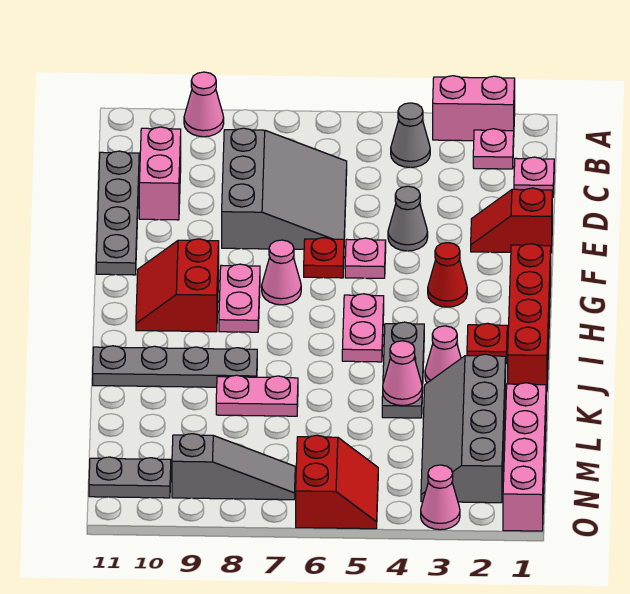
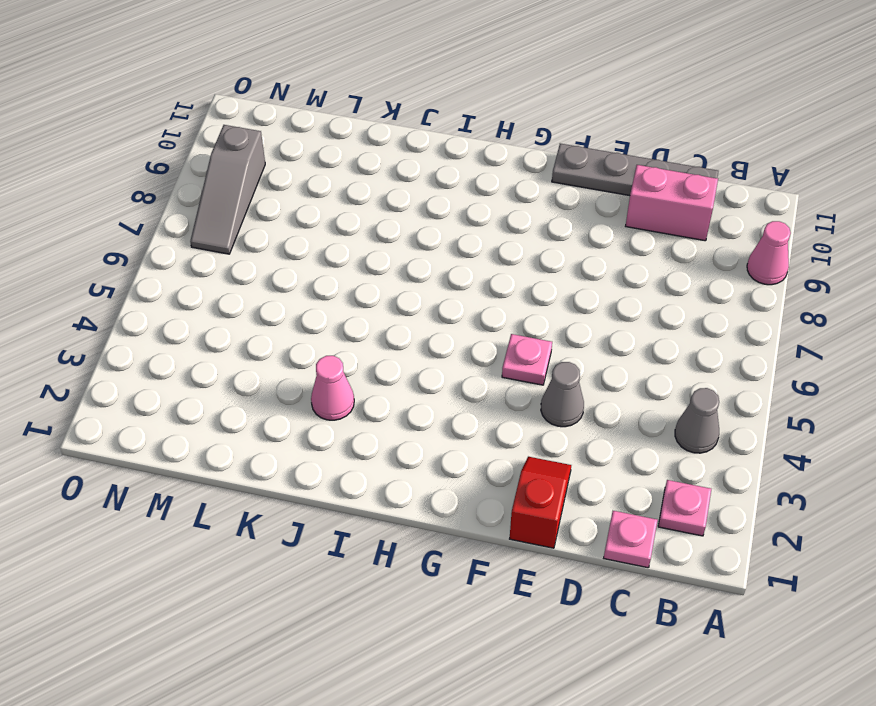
none -> pink 1x2 brick [433,76,515,141]
none -> grey 3x3 slope [222,128,347,249]
none -> red 1x1 plate [304,238,344,278]
none -> red 1x4 brick [508,244,551,392]

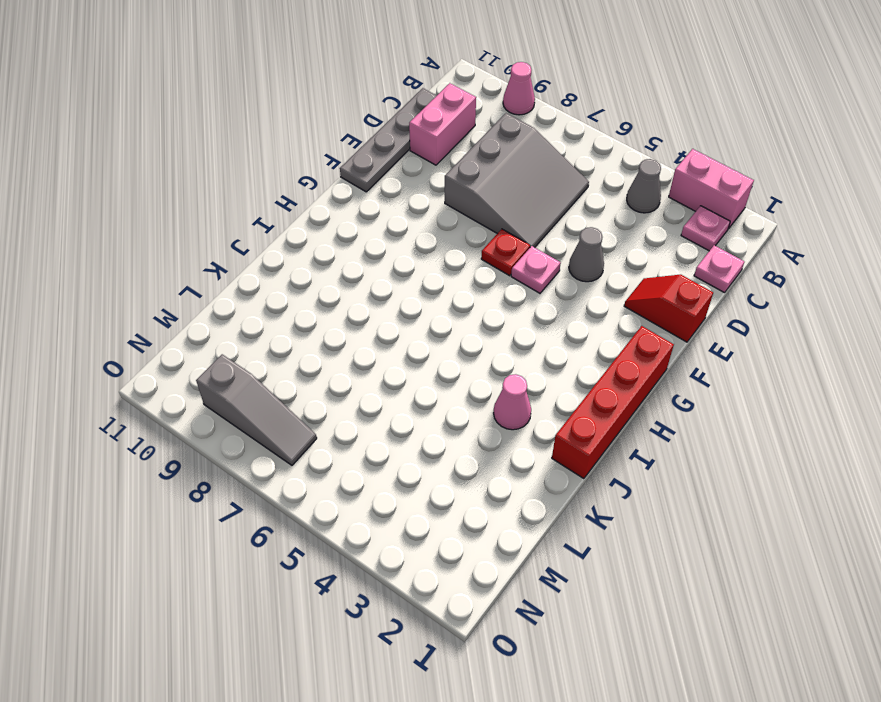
none -> red 1x1 cone [428,243,467,307]
none -> pink 1x1 cone [262,240,301,305]
none -> pink 1x2 plate [219,264,260,332]
none -> red 2x2 slope [136,239,219,332]

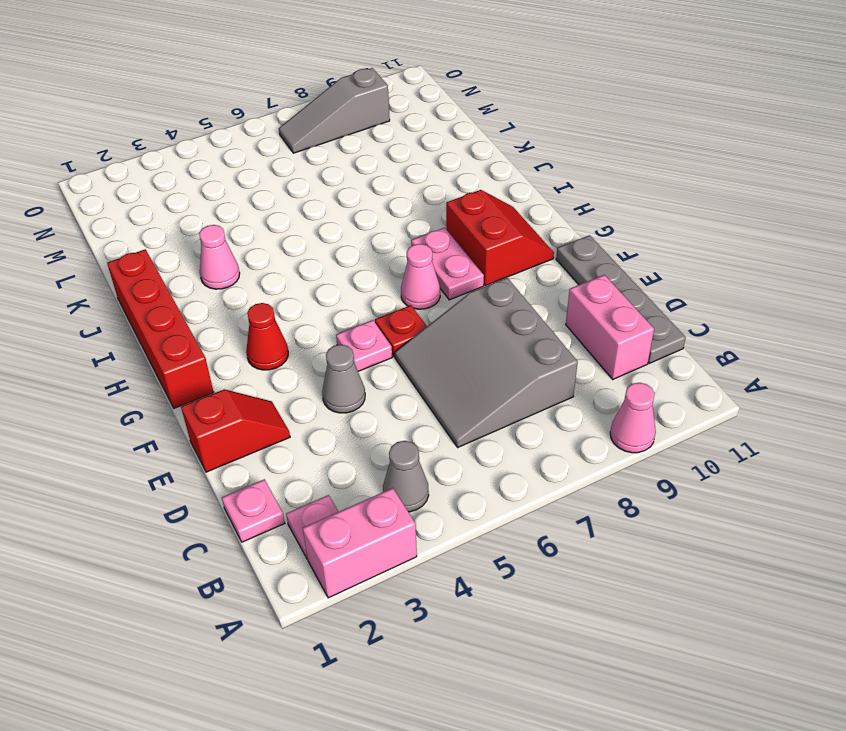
none -> pink 1x2 plate [342,294,384,362]
none -> red 1x1 plate [467,323,507,363]
none -> grey 1x3 plate [382,322,424,418]
none -> grey 1x4 plate [93,346,257,387]

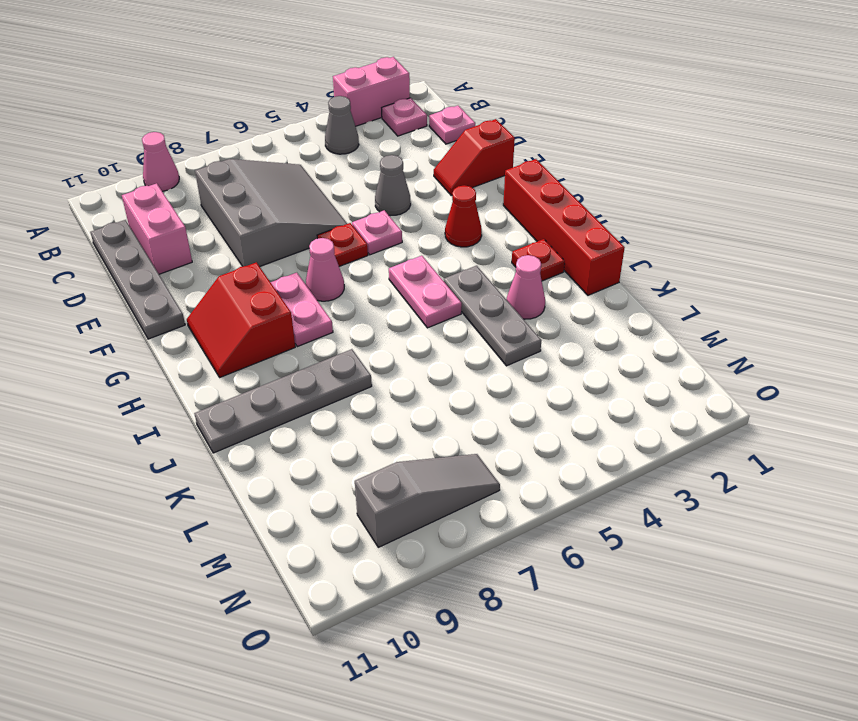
none -> grey 2x4 slope [421,354,506,503]
none -> pink 1x2 plate [216,375,298,416]
none -> pink 1x4 brick [503,383,546,531]
none -> red 2x2 slope [296,435,378,529]

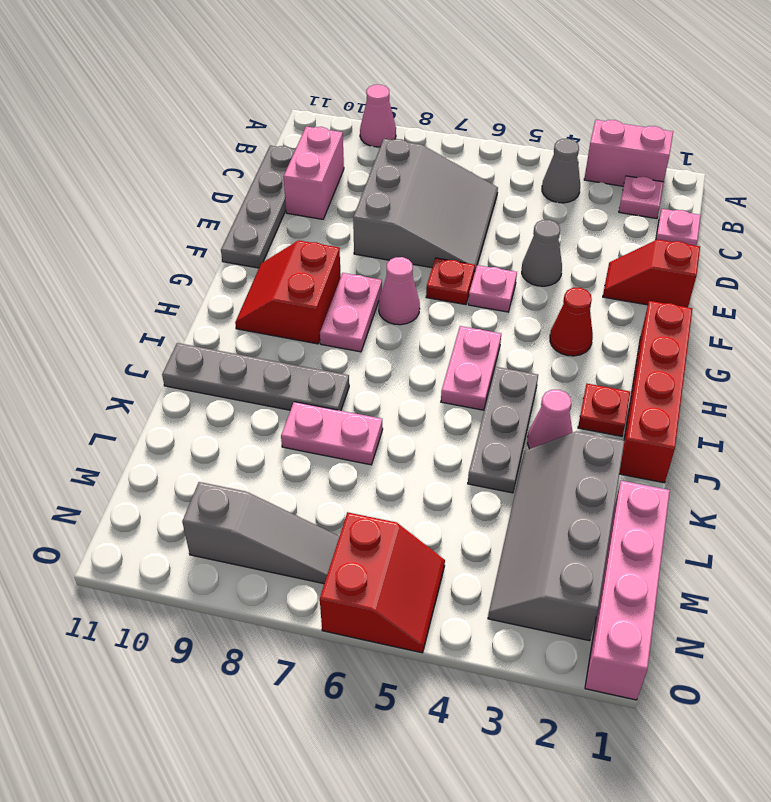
none -> grey 1x2 plate [89,457,171,498]
none -> pink 1x1 cone [421,465,460,530]
none -> pink 1x1 cone [383,341,422,405]

